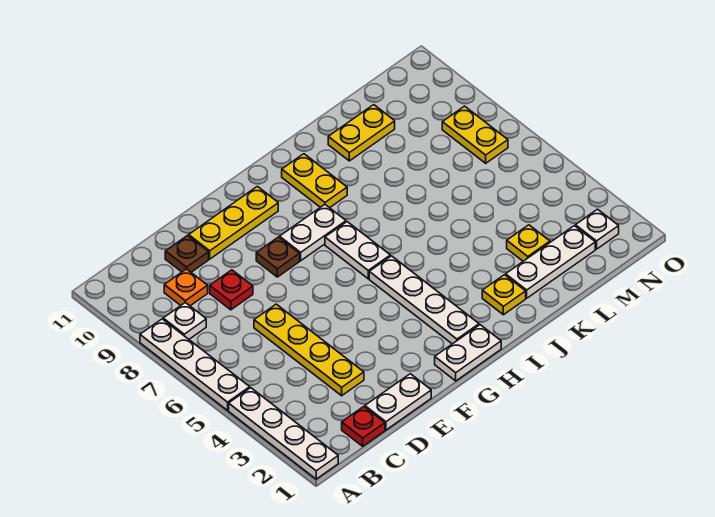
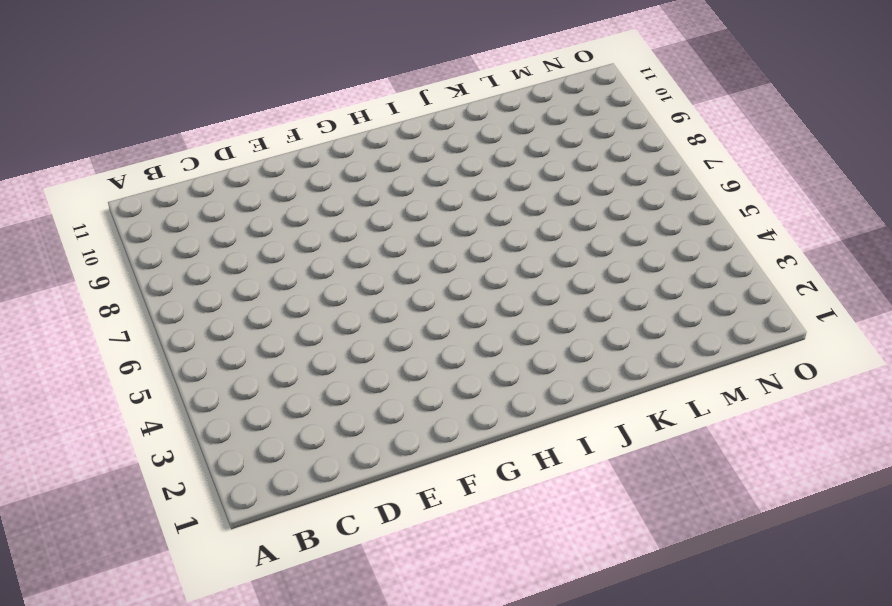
none -> white 1x4 plate [229,388,338,479]
none -> white 1x4 plate [140,319,250,410]
none -> white 1x1 plate [163,303,206,339]

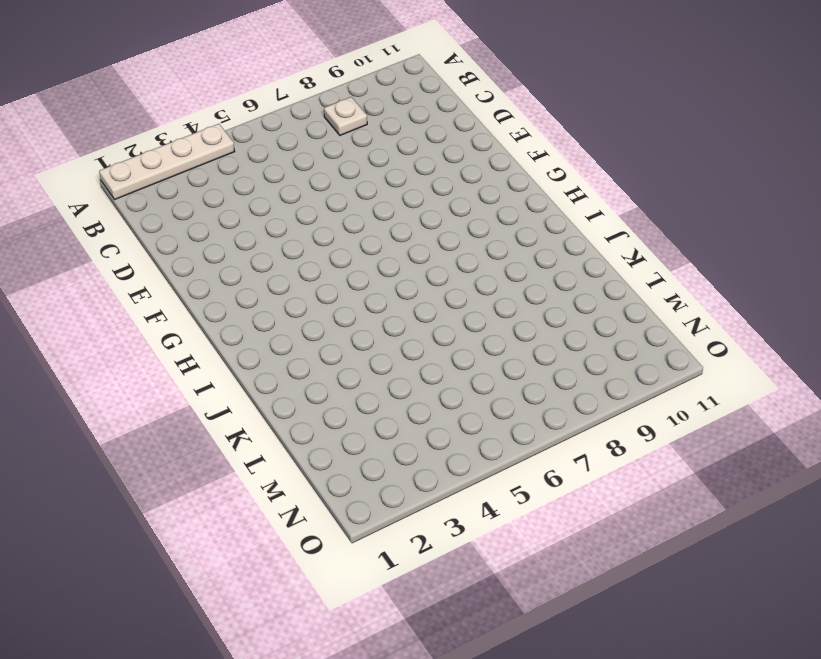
none -> white 1x4 plate [140,319,250,410]
none -> red 1x1 plate [342,407,385,446]
none -> orange 1x1 plate [164,269,208,306]

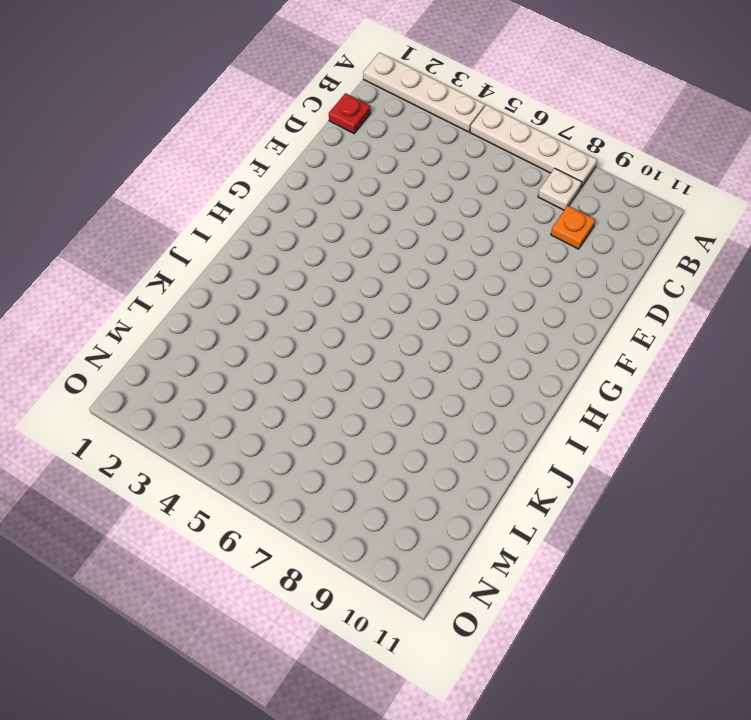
none -> white 1x2 plate [365,374,431,430]
none -> yellow 1x4 plate [254,304,364,396]
none -> red 1x1 plate [210,270,253,310]

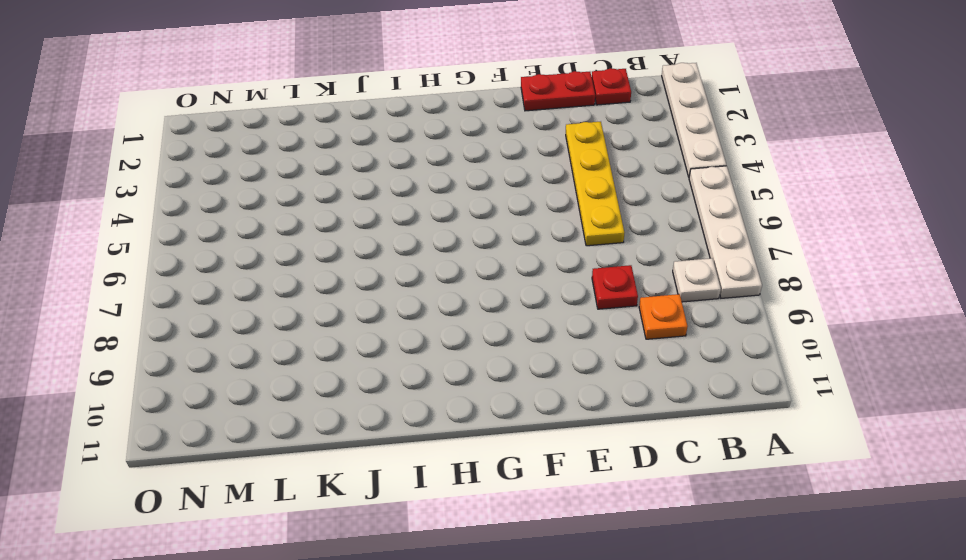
red 1x2 plate [521,71,595,111] -> white 1x2 plate [365,374,431,430]
none -> brown 1x1 plate [165,236,209,272]
none -> yellow 1x3 plate [189,186,278,259]
none -> brown 1x1 plate [256,237,300,277]

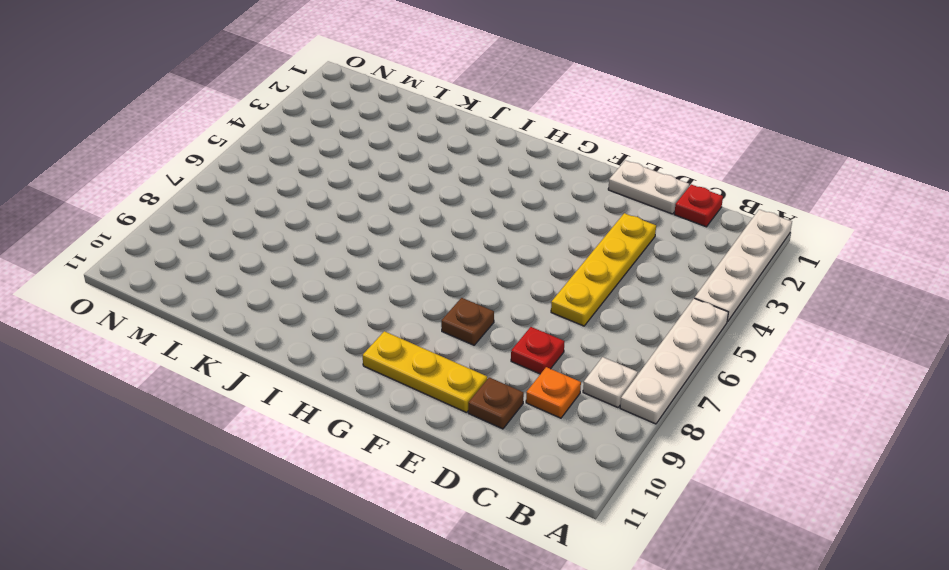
none -> white 1x2 plate [435,325,501,381]
none -> white 1x2 plate [280,205,346,261]
none -> white 1x4 plate [369,256,479,344]

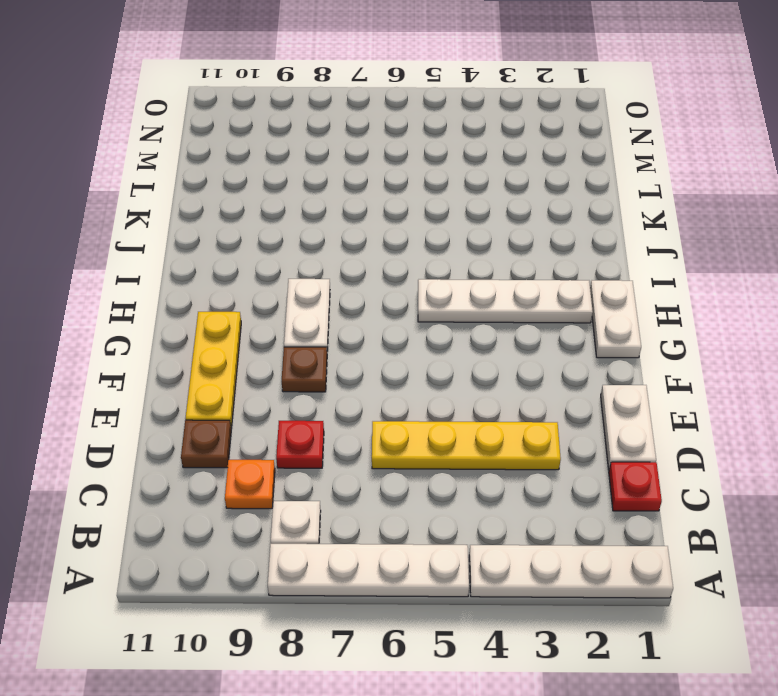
none -> white 1x2 plate [325,222,390,279]
none -> yellow 1x2 plate [282,154,347,208]
none -> yellow 1x1 plate [482,275,526,315]

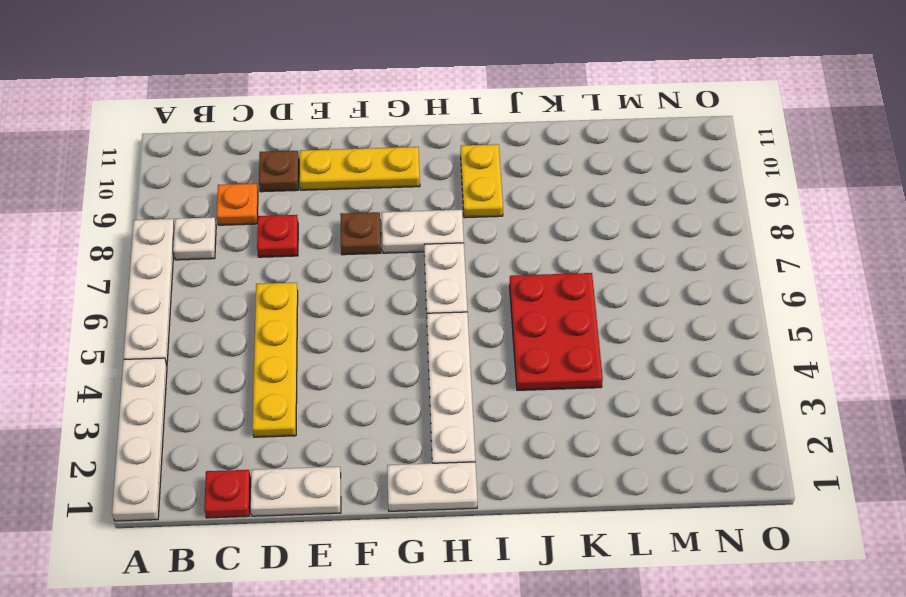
red 2x3 plate [510,273,603,390] -> none
none -> yellow 1x1 plate [482,275,526,315]
none -> white 1x3 plate [506,226,595,298]
none -> yellow 1x2 plate [328,105,395,161]

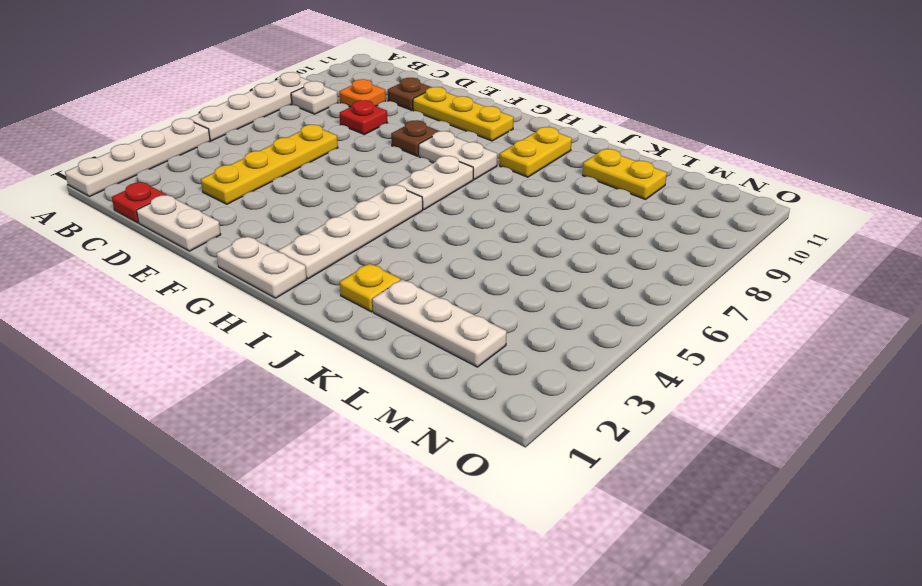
none -> yellow 1x1 plate [507,225,550,261]
none -> white 1x1 plate [575,209,619,249]
none -> yellow 1x2 plate [442,106,508,163]

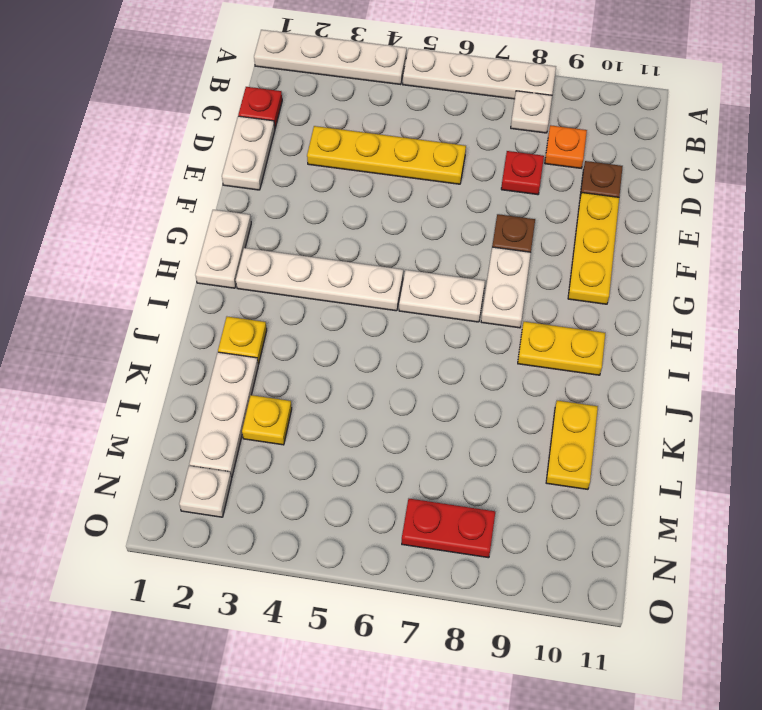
red 1x2 plate [402,499,495,558] -> yellow 1x2 plate [442,106,508,163]

